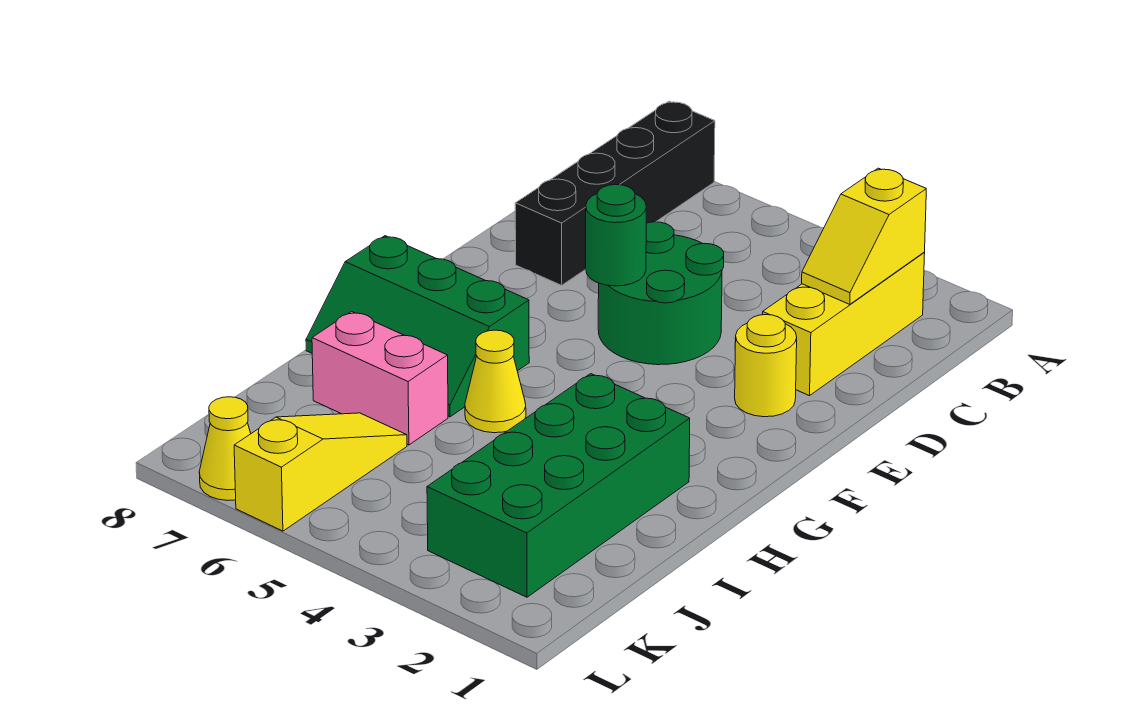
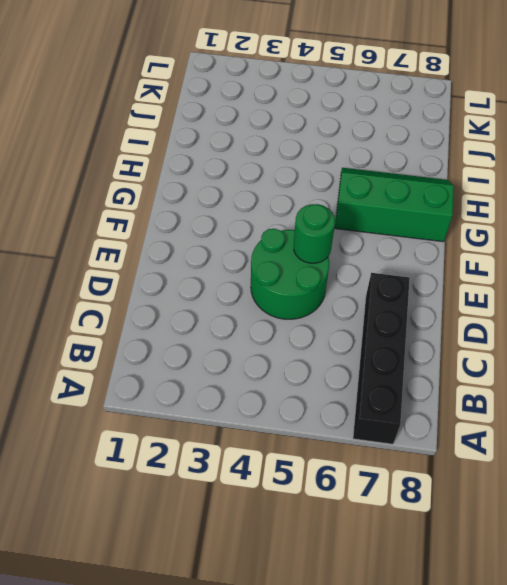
none -> yellow 1x3 brick [763,253,925,396]
none -> yellow 1x1 round brick [735,315,797,417]
none -> green 2x4 brick [427,374,690,597]

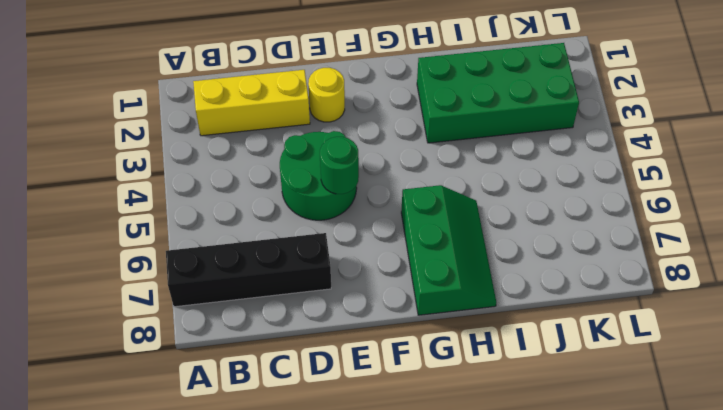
none -> yellow 1x1 cone [465,330,526,433]
none -> pink 1x2 brick [312,312,448,445]
none -> yellow 1x3 slope [234,413,407,531]

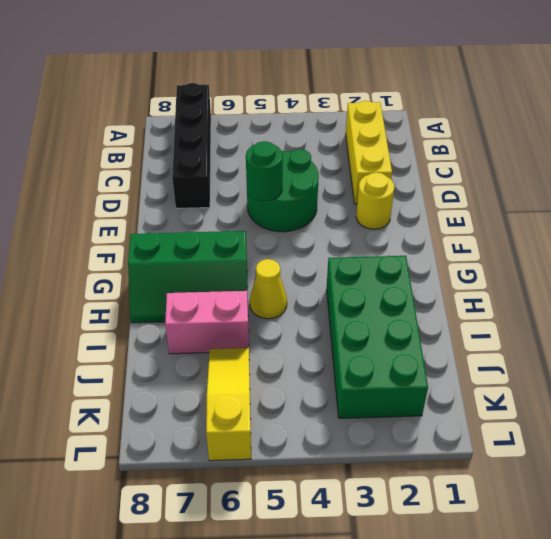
none -> yellow 1x1 cone [199,397,251,500]
none -> yellow 1x2 slope [802,168,926,304]

